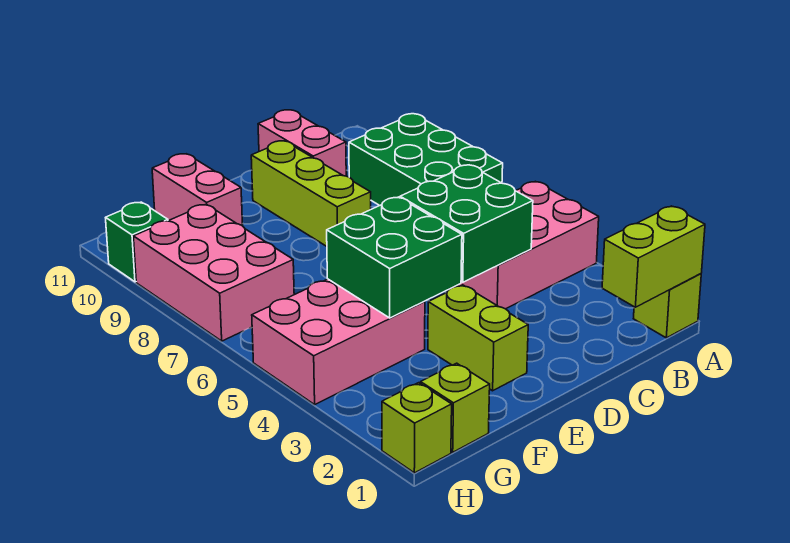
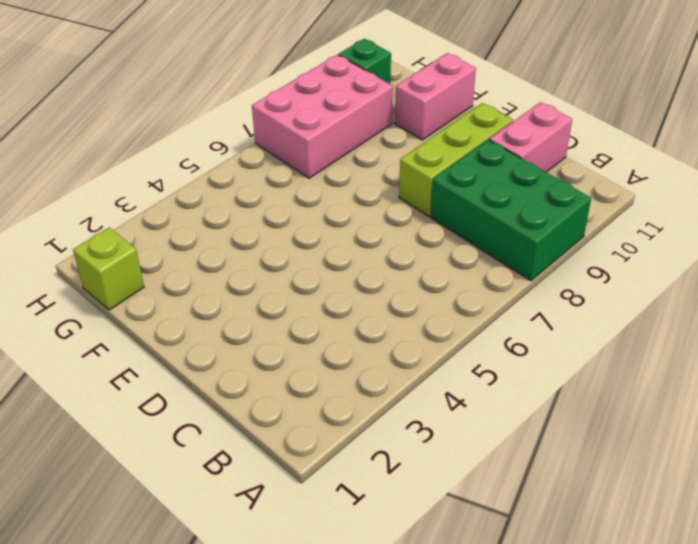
green 2x3 brick [431,140,591,281] -> green 2x3 brick turned to [349,114,503,206]
none -> lime 1x1 brick [633,274,701,338]
none -> pink 2x3 brick [455,181,599,309]
none -> lime 1x2 brick [428,285,528,391]

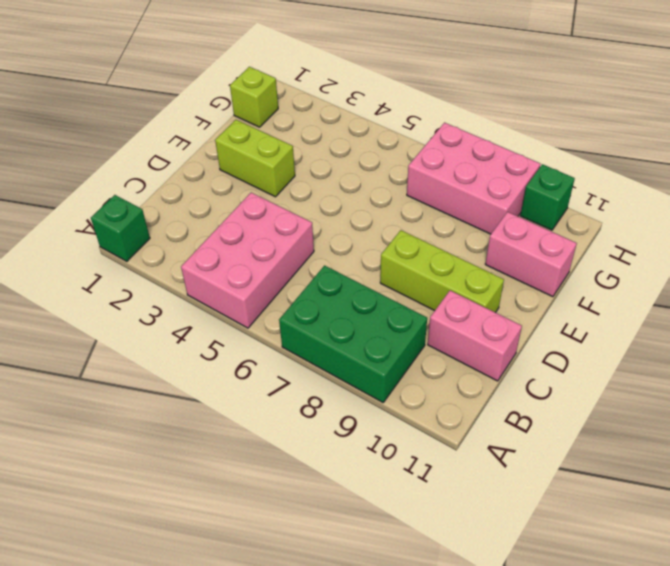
green 1x1 brick [91,195,150,261] -> lime 1x1 brick [633,274,701,338]
none -> pink 2x3 brick [252,279,425,405]
none -> lime 1x1 brick [382,383,452,473]
none -> lime 1x2 brick [602,206,705,307]

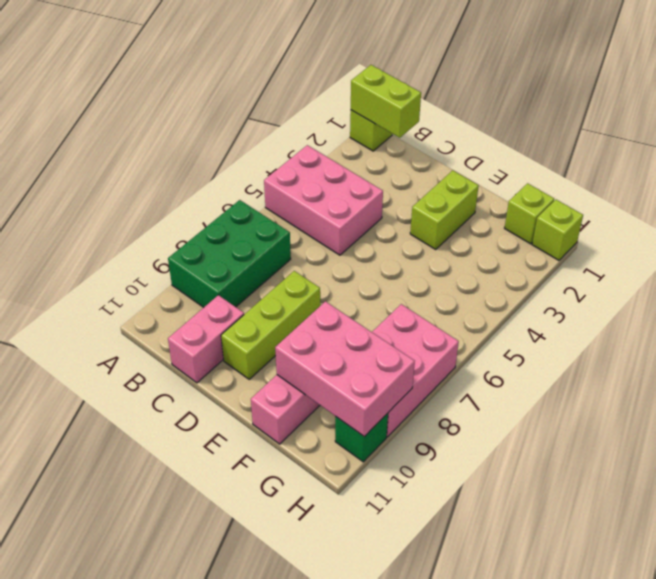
pink 2x3 brick [275,301,415,437] -> pink 2x3 brick moved to [252,279,425,405]
none -> green 2x2 brick [400,165,533,282]
none -> green 2x2 brick [327,197,462,318]

